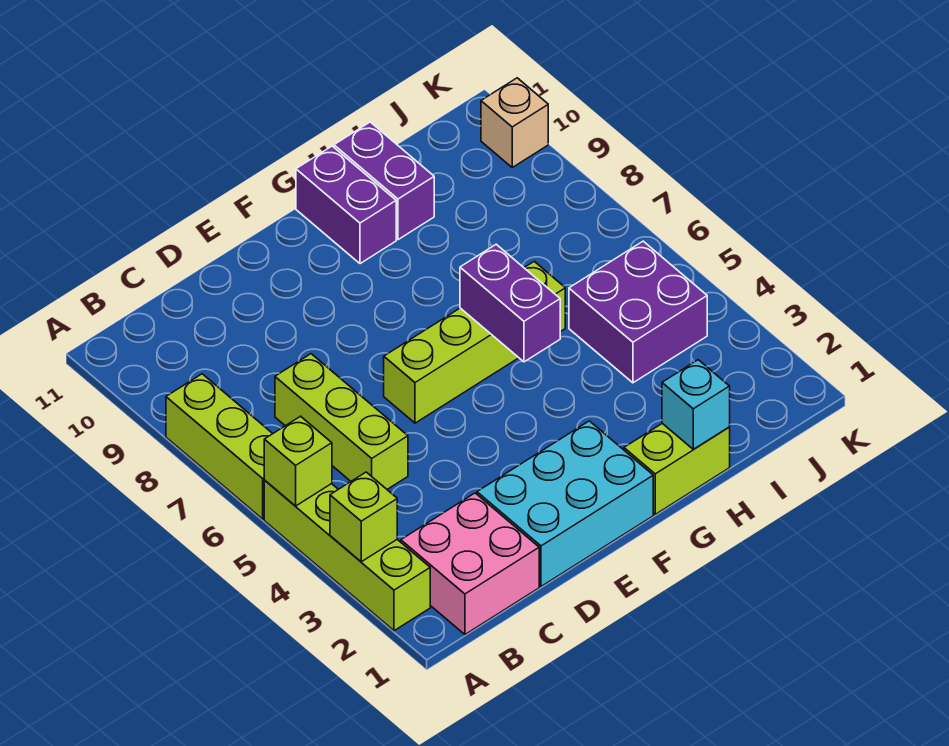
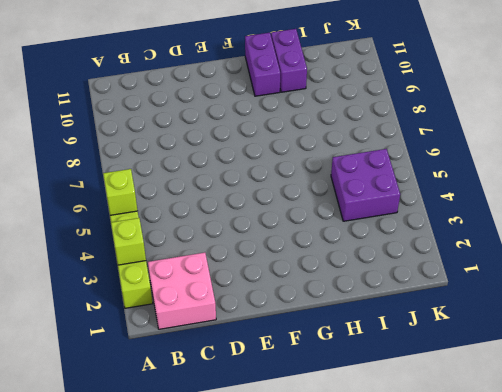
none -> lime 1x3 brick [166,374,273,519]
none -> lime 1x3 brick [275,354,408,489]
none -> cyan 2x3 brick [477,421,653,586]

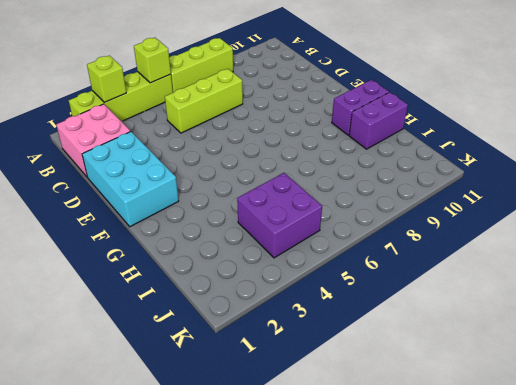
none -> lime 1x4 brick [384,261,565,423]
none -> lime 1x2 brick [624,423,730,514]
none -> tan 1x1 brick [481,78,548,167]

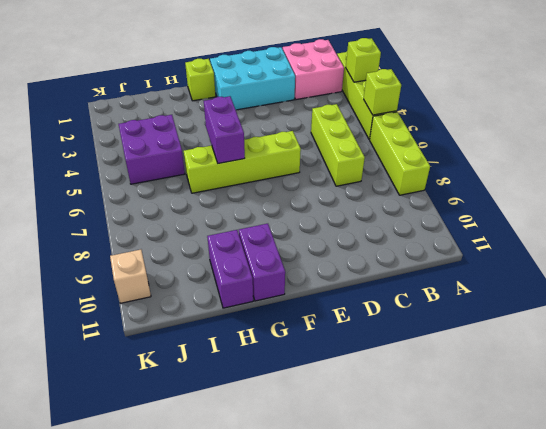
lime 1x1 brick [185,59,216,101] -> lime 1x2 brick [624,423,730,514]
none -> cyan 1x1 brick [662,360,730,449]

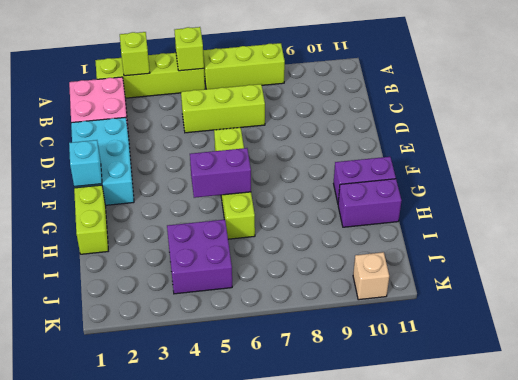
cyan 1x1 brick [69,140,102,187] -> cyan 1x1 brick moved to [662,360,730,449]

